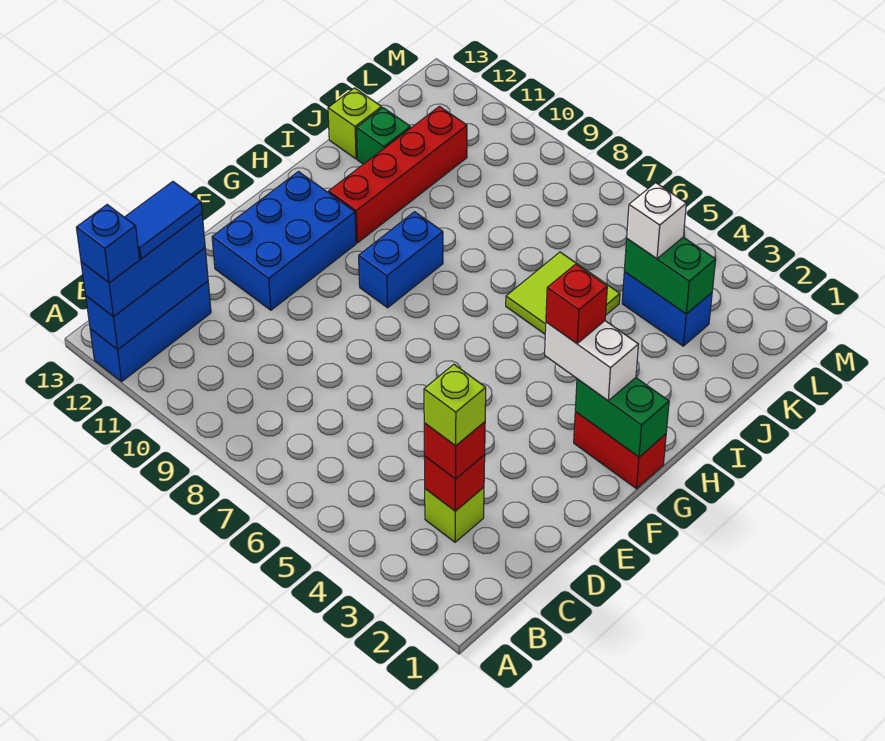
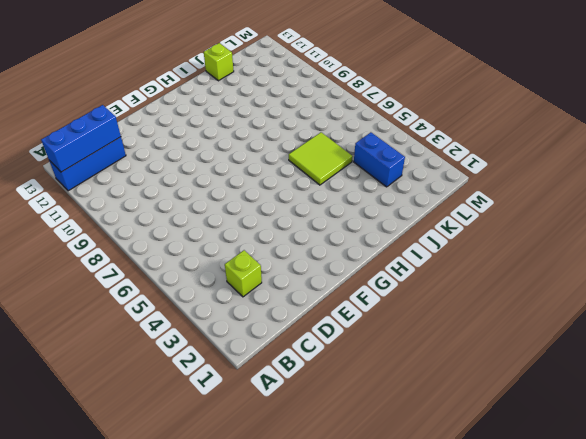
none -> blue 2x3 brick [212,172,356,310]
none -> red 1x2 brick [574,412,666,489]
none -> blue 1x2 brick [359,212,443,308]

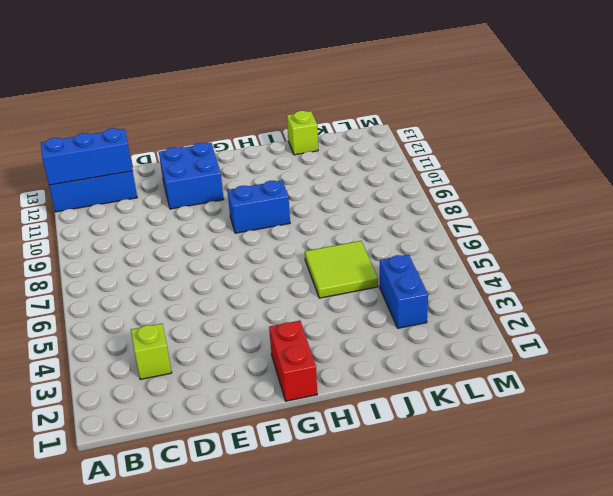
blue 2x2 brick [159,143,224,209] -> blue 2x3 brick [212,172,356,310]
none -> red 1x4 brick [329,106,467,243]
none -> green 1x1 brick [357,108,410,164]
none -> red 1x1 brick [424,455,485,511]

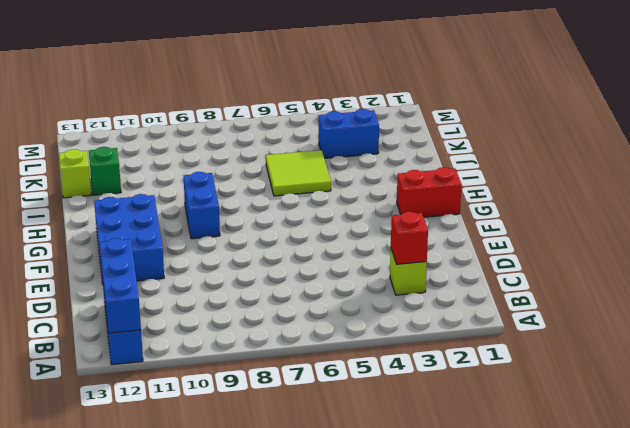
none -> red 1x4 brick [329,106,467,243]
none -> green 1x2 brick [575,378,669,457]
none -> green 1x2 brick [624,237,716,314]

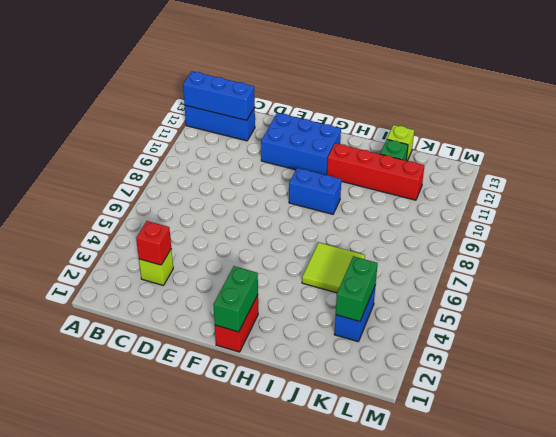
none -> blue 1x3 brick [81,214,205,317]
none -> red 1x1 brick [424,422,485,479]
none -> white 1x2 brick [545,321,638,401]

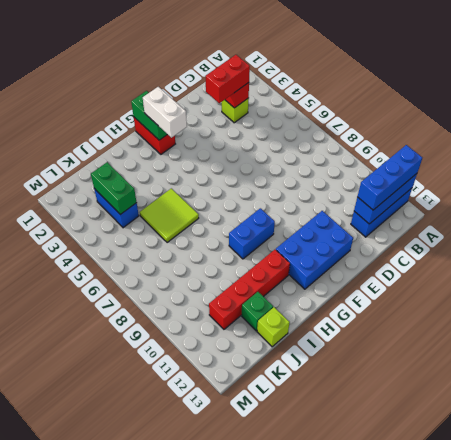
red 1x2 brick [206,55,250,103] -> red 1x1 brick [424,422,485,479]
none -> white 1x1 brick [627,183,686,259]
none -> blue 1x1 brick [76,205,139,283]
none -> blue 1x2 tile [125,182,202,259]

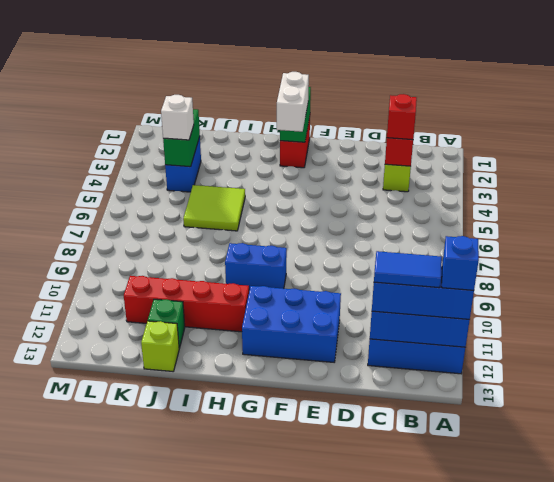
none -> lime 1x1 brick [424,365,486,446]
none -> red 1x1 brick [546,264,607,343]

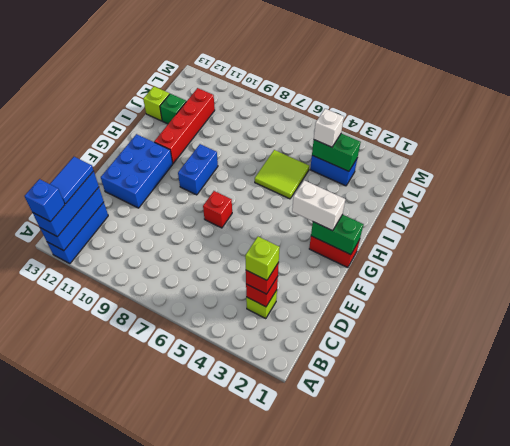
red 1x1 brick [203,191,232,228] -> red 1x1 brick moved to [546,264,607,343]

